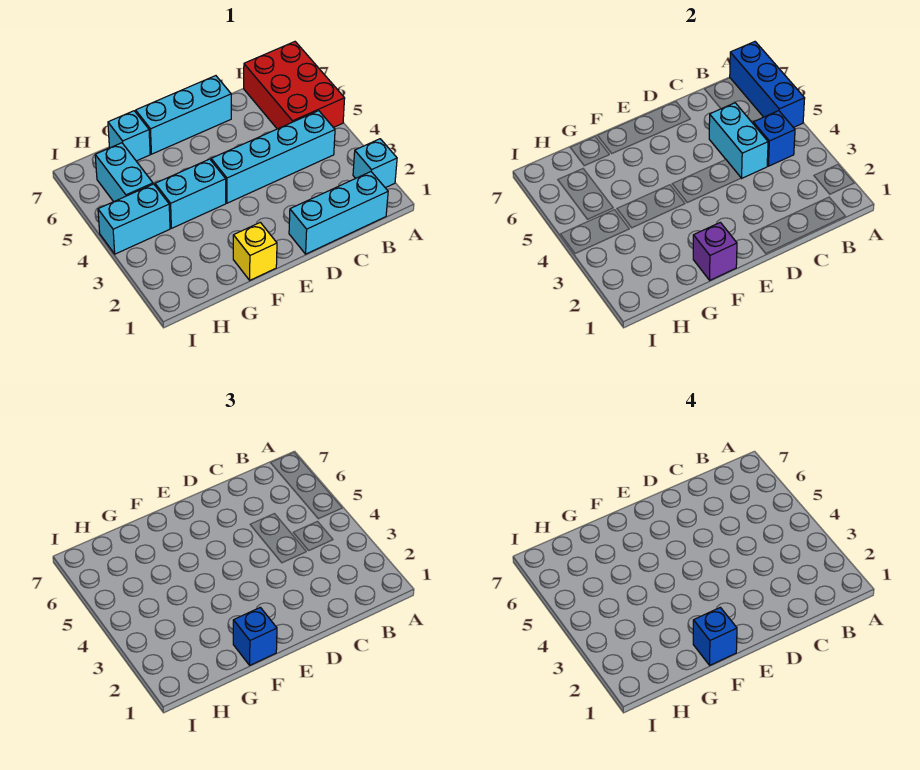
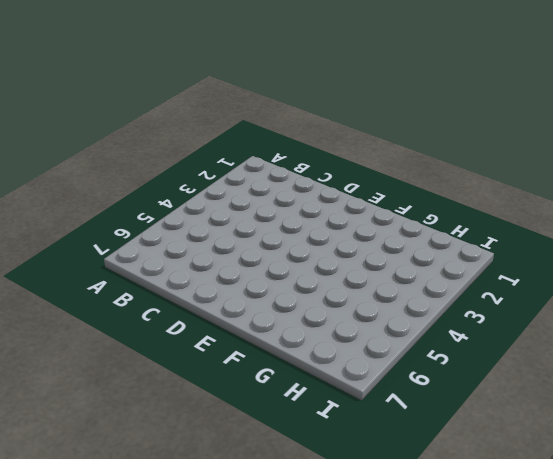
none -> cyan 1x1 brick [353,139,397,188]
none -> red 2x3 brick [244,42,345,129]
none -> cyan 1x3 brick [289,172,388,254]

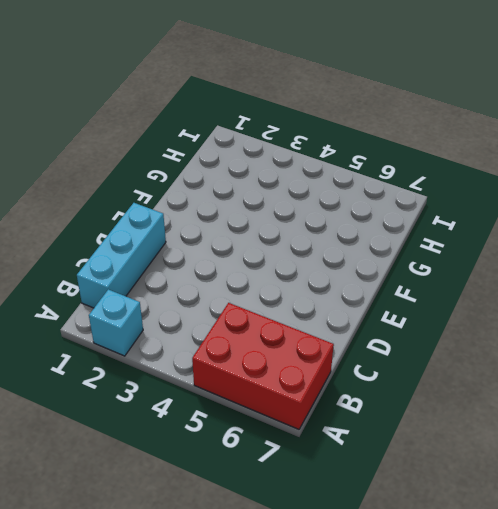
none -> cyan 1x4 brick [211,111,335,203]
none -> cyan 1x3 brick [136,76,231,154]
none -> yellow 1x1 brick [233,222,277,280]

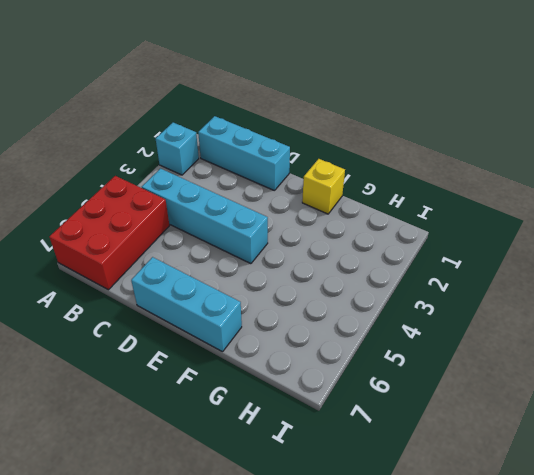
none -> cyan 1x2 brick [155,159,226,228]
none -> cyan 1x1 brick [108,111,150,161]
none -> cyan 1x2 brick [98,184,170,254]

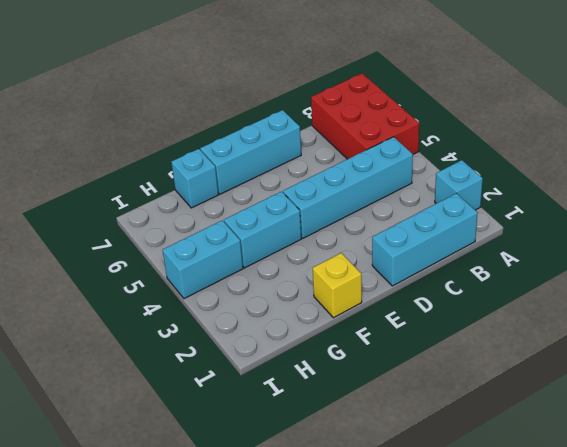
none -> cyan 1x2 brick [95,143,153,202]
none -> blue 1x3 brick [730,42,805,128]
none -> blue 1x1 brick [753,111,795,166]

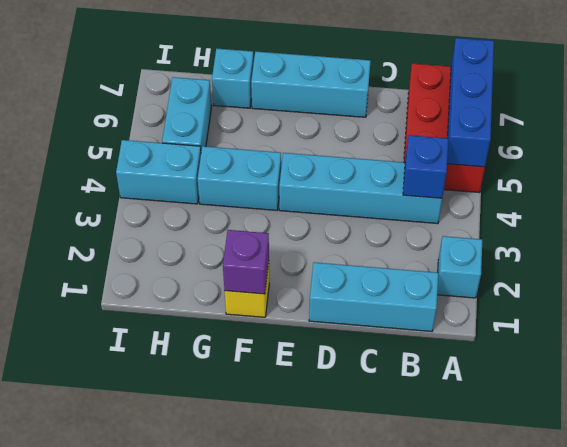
none -> cyan 1x2 brick [709,103,768,178]
none -> blue 1x1 brick [233,607,277,665]
none -> blue 1x1 brick [693,607,737,665]

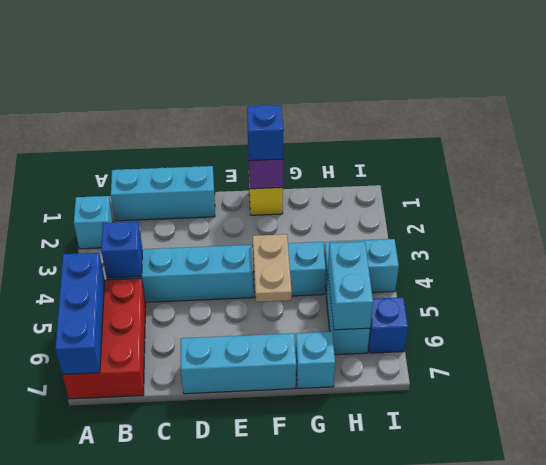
tan 1x2 plate [253,234,292,302] -> none
cyan 1x2 brick [328,242,373,330] -> cyan 1x2 brick moved to [709,103,768,178]
blue 1x1 brick [368,297,408,353] -> blue 1x1 brick moved to [693,607,737,665]

